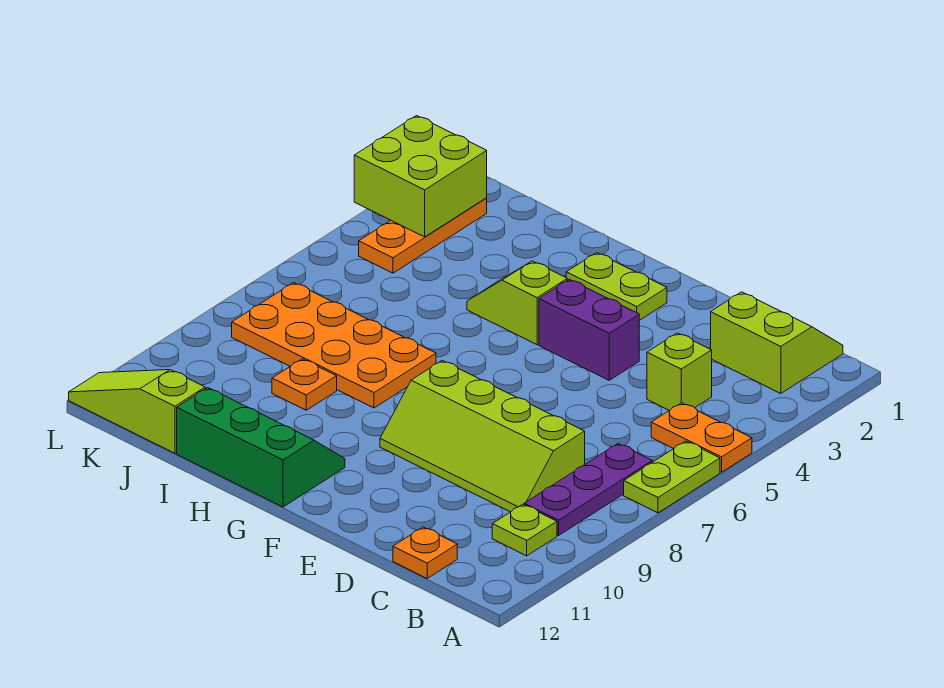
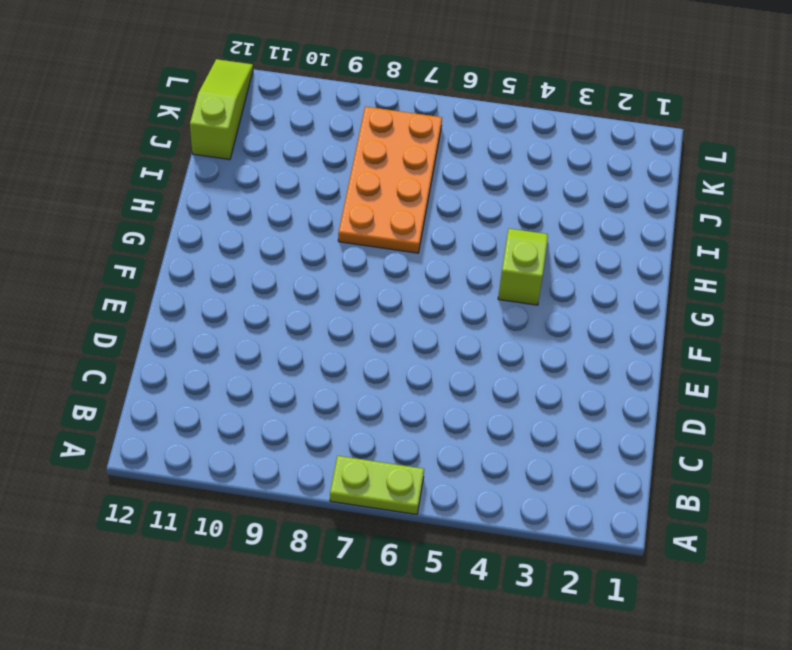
none -> orange 1x2 plate [651,403,752,472]
none -> lime 2x2 slope [711,292,843,393]
none -> purple 1x3 plate [524,444,652,536]

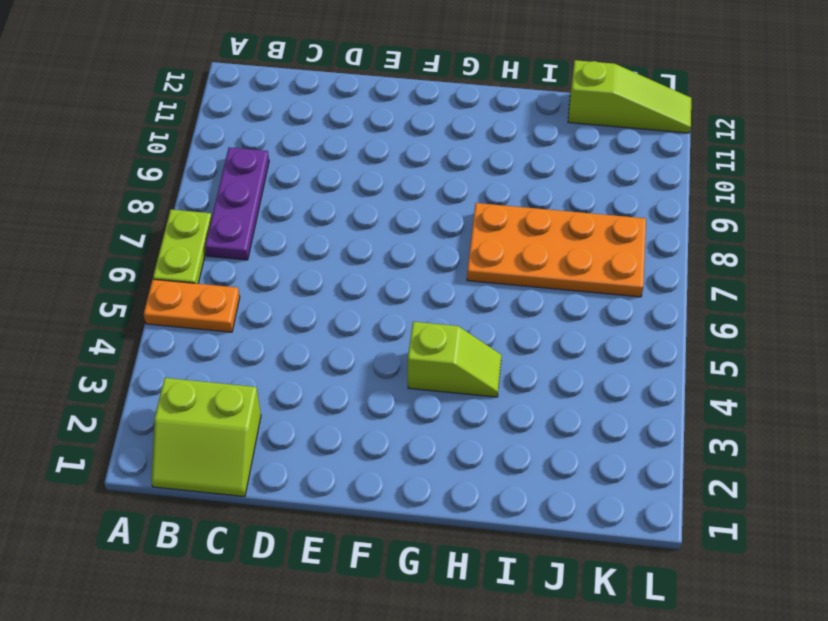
none -> lime 1x1 plate [492,504,557,556]
none -> lime 1x1 brick [647,333,712,410]
none -> lime 2x4 slope [380,361,585,512]

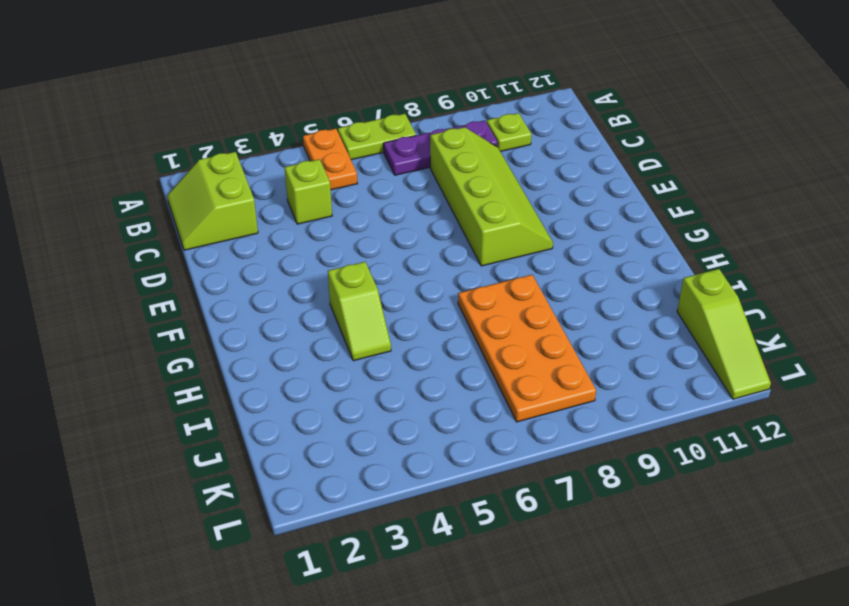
none -> orange 1x1 plate [393,527,457,578]
none -> purple 1x2 brick [539,279,639,380]
none -> lime 1x2 plate [566,253,667,320]

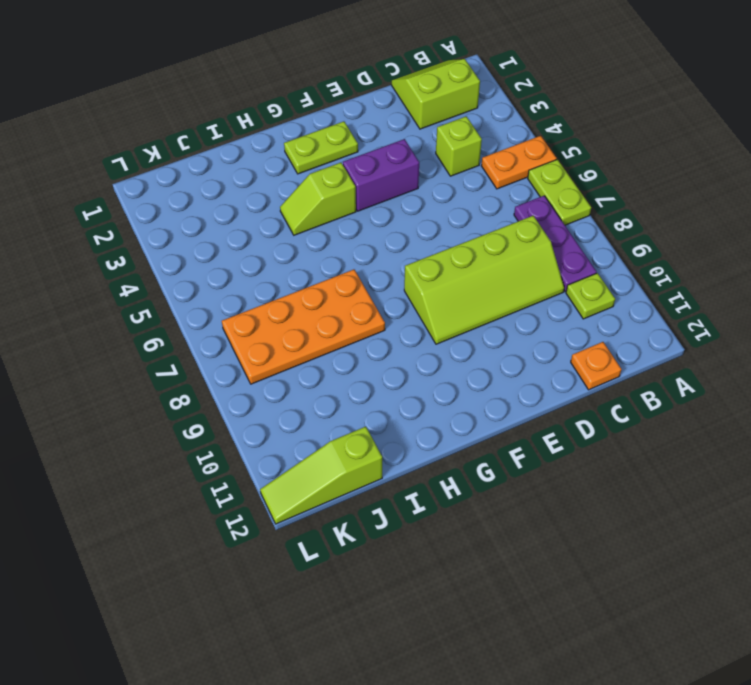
none -> green 2x3 slope [177,388,345,507]
none -> orange 1x1 plate [272,359,337,410]
none -> orange 1x3 plate [359,198,487,273]

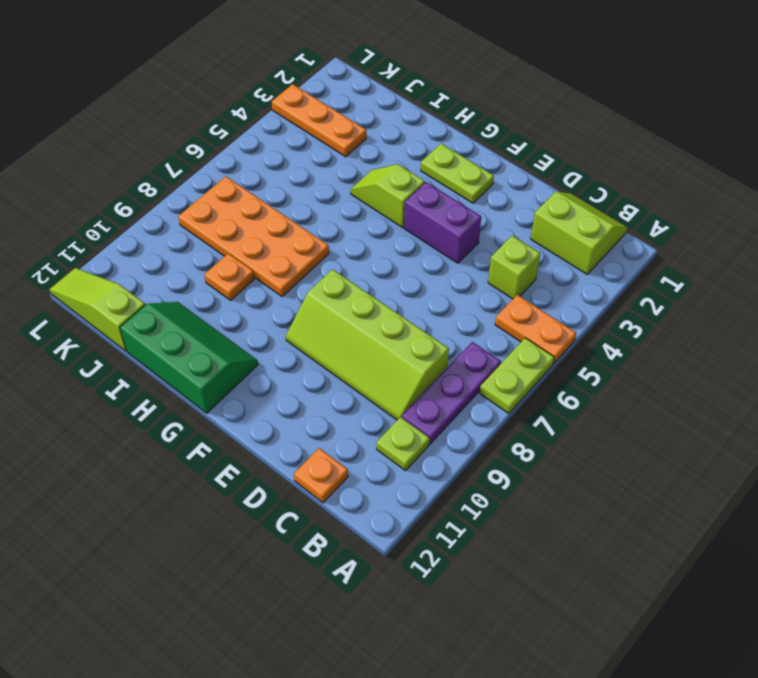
orange 1x3 plate [272,84,366,157] -> orange 1x3 plate turned to [359,198,487,273]
none -> lime 2x2 brick [354,116,487,237]

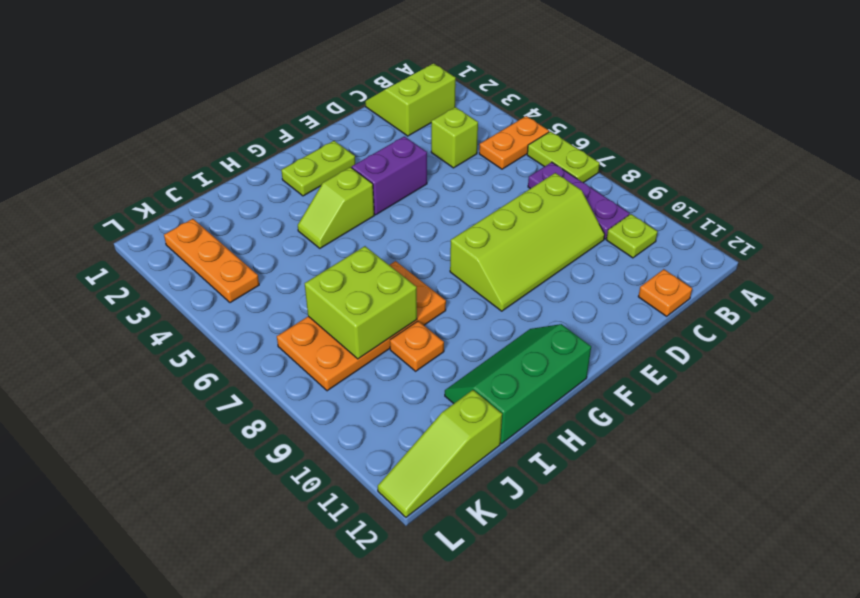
lime 2x2 brick [305,246,417,359] -> lime 2x2 brick moved to [354,116,487,237]

